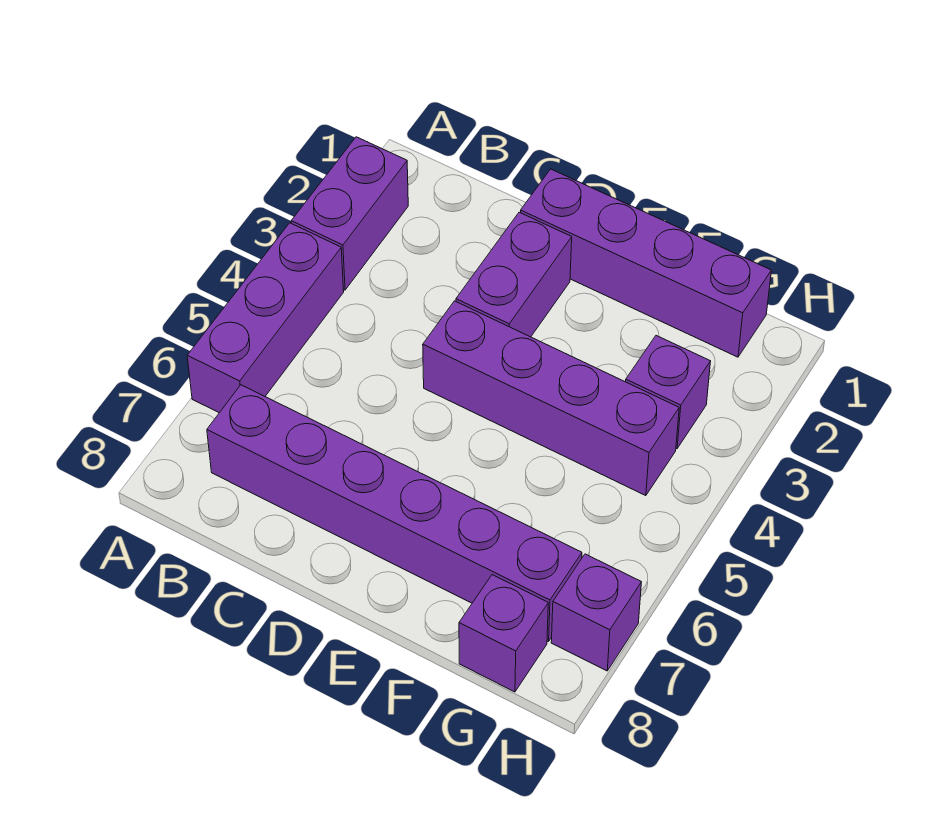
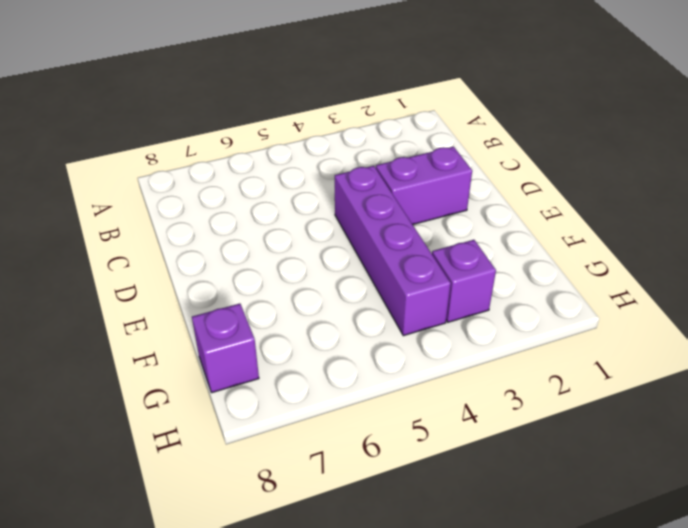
none -> purple 1x2 brick [291,137,408,290]
none -> purple 1x3 brick [187,223,344,413]

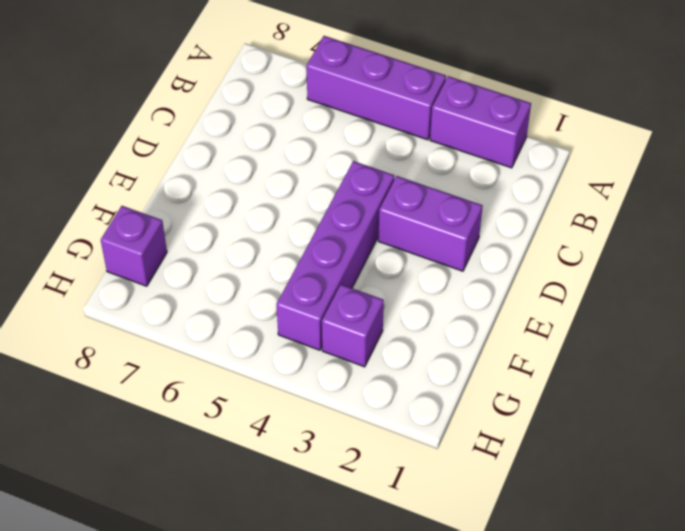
none -> purple 1x6 brick [207,385,582,642]
none -> purple 1x4 brick [520,169,771,357]

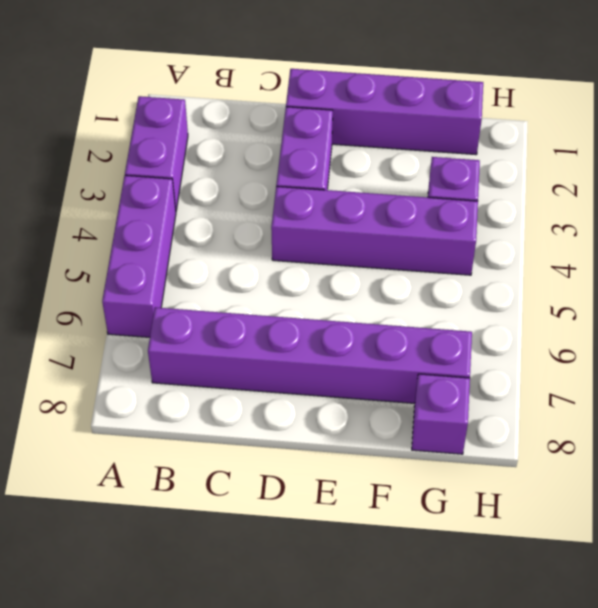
none -> purple 1x1 brick [551,554,641,671]

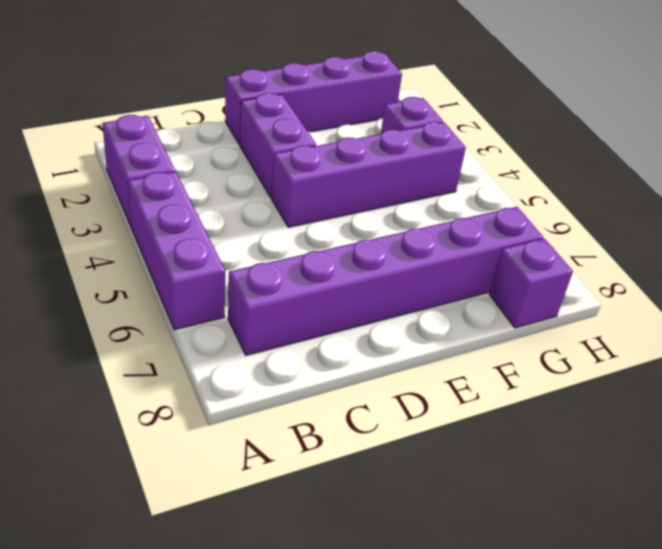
none -> purple 1x1 brick [551,554,641,671]

